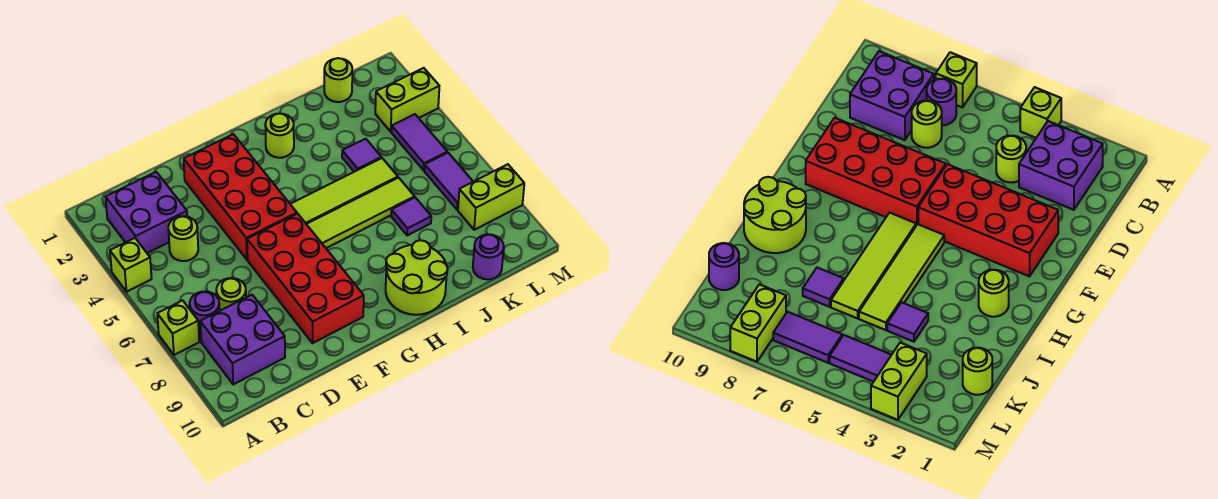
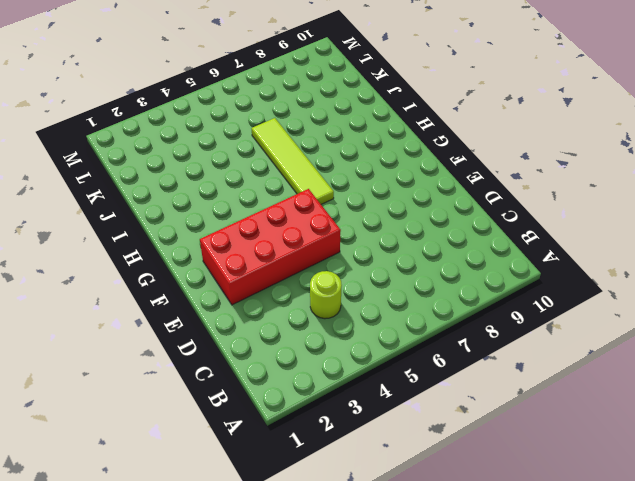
none -> lime 1x1 brick [110,238,152,292]
none -> lime 1x1 brick [157,300,199,355]
none -> purple 2x2 brick [106,172,187,253]

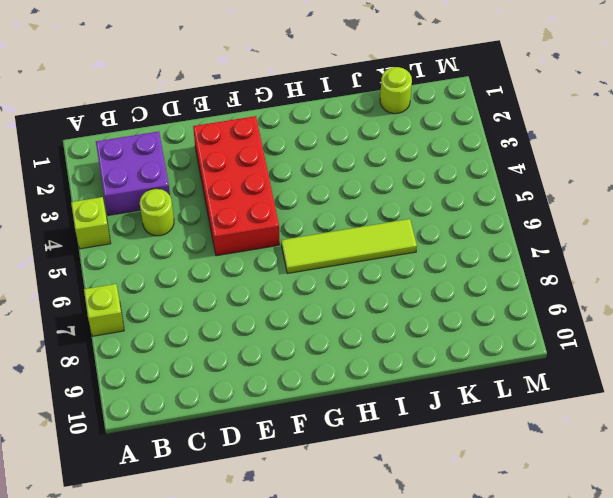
none -> purple 1x1 round brick [190,291,220,336]
none -> purple 2x2 brick [200,295,285,384]
none -> lime 1x1 round brick [216,278,246,311]

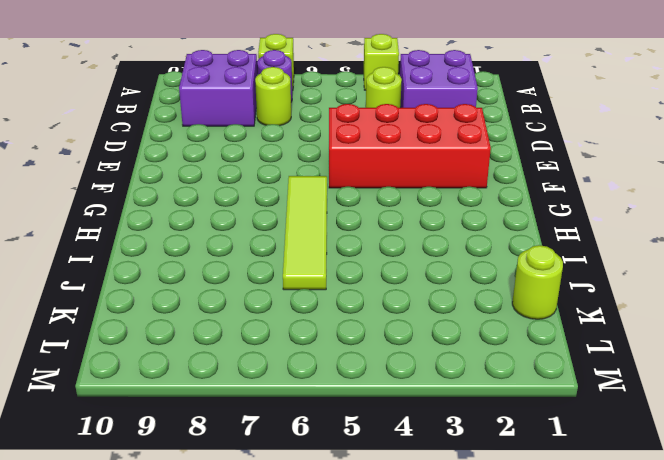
none -> red 2x4 brick [247,214,364,343]
none -> lime 1x4 tile [290,158,398,224]
none -> lime 1x1 round brick [265,114,294,158]

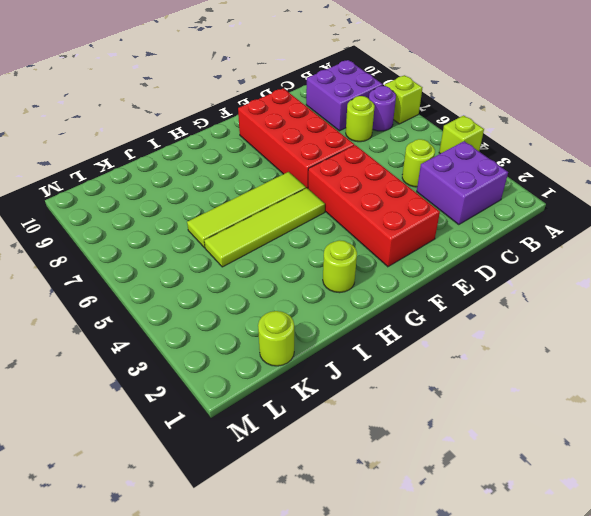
none -> lime 2x2 round brick [386,240,448,315]
none -> purple 1x1 tile [342,139,381,172]
none -> purple 1x1 tile [391,197,431,235]

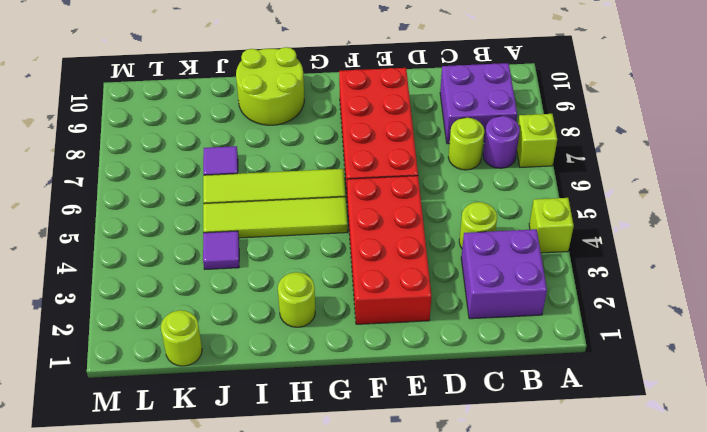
none -> purple 1x1 round brick [473,234,504,279]
none -> lime 1x2 brick [375,68,439,132]
none -> purple 1x2 tile [391,114,447,170]

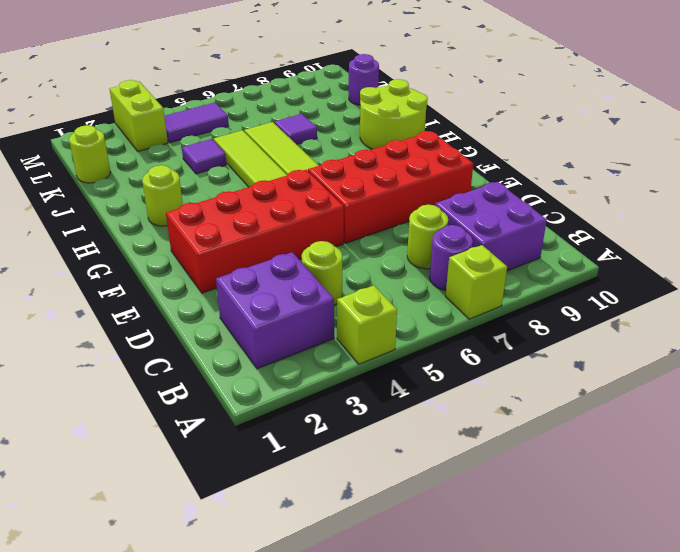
none -> purple 1x2 tile [424,153,473,210]
none -> lime 1x2 brick [458,164,524,230]

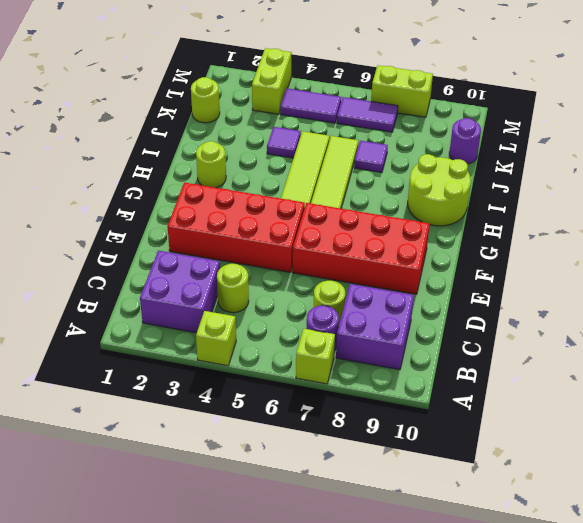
lime 1x2 brick [371,65,433,117] -> lime 1x2 brick turned to [458,164,524,230]

